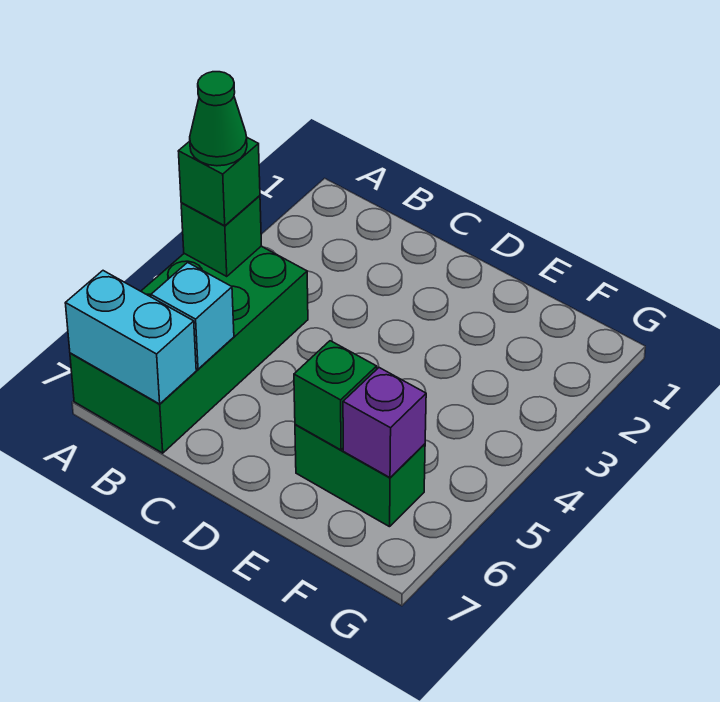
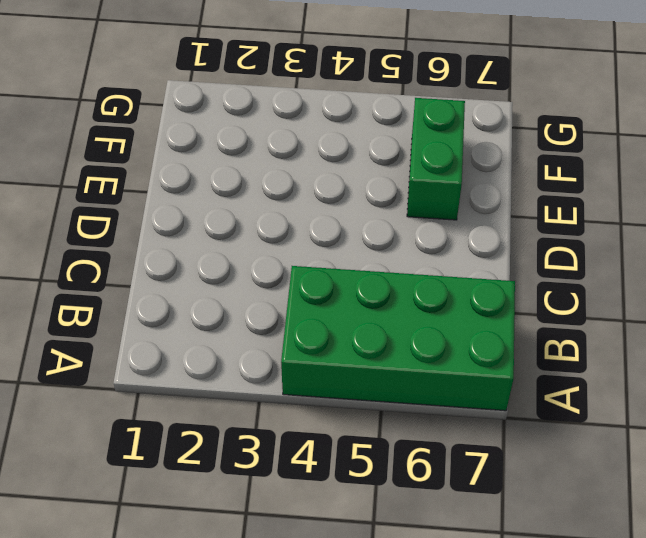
none -> green 1x1 brick [181,196,261,277]
none -> cyan 1x2 brick [65,271,196,404]

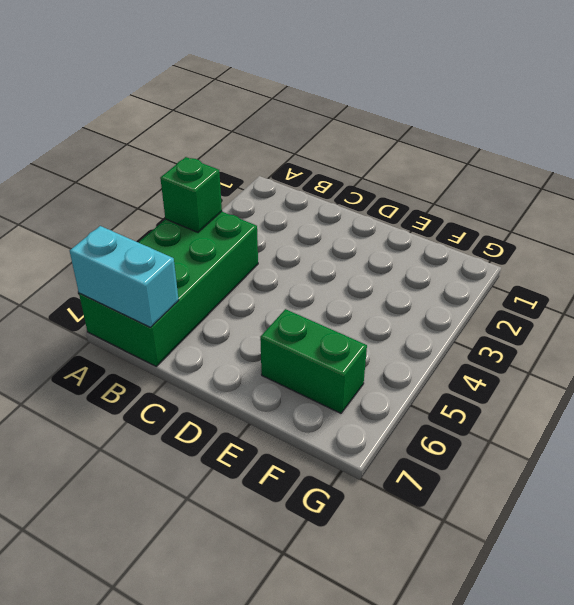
none -> cyan 1x1 brick [151,262,234,369]
none -> green 1x1 brick [294,341,377,450]

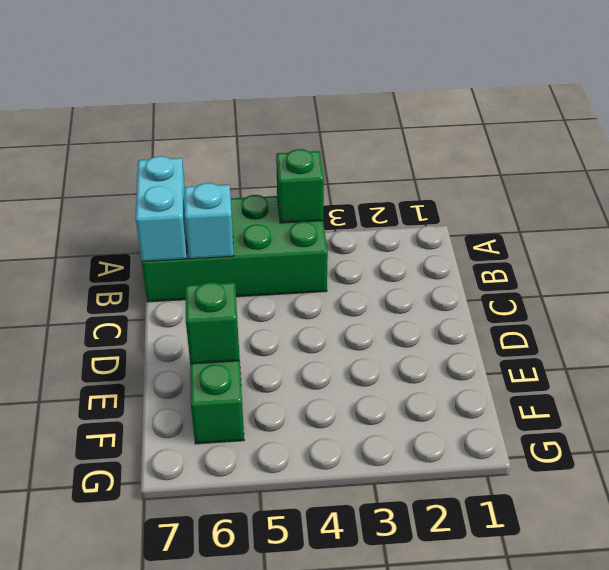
none -> purple 1x1 brick [343,367,426,478]
none -> green 1x1 brick [178,138,260,226]

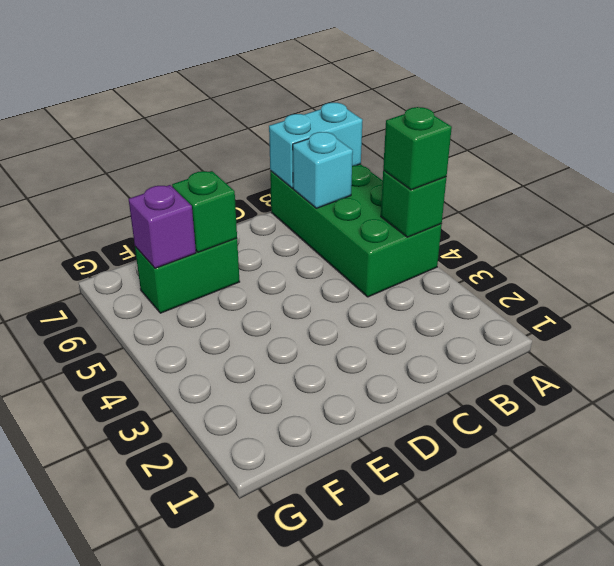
none -> green 1x1 cone [190,72,247,166]

